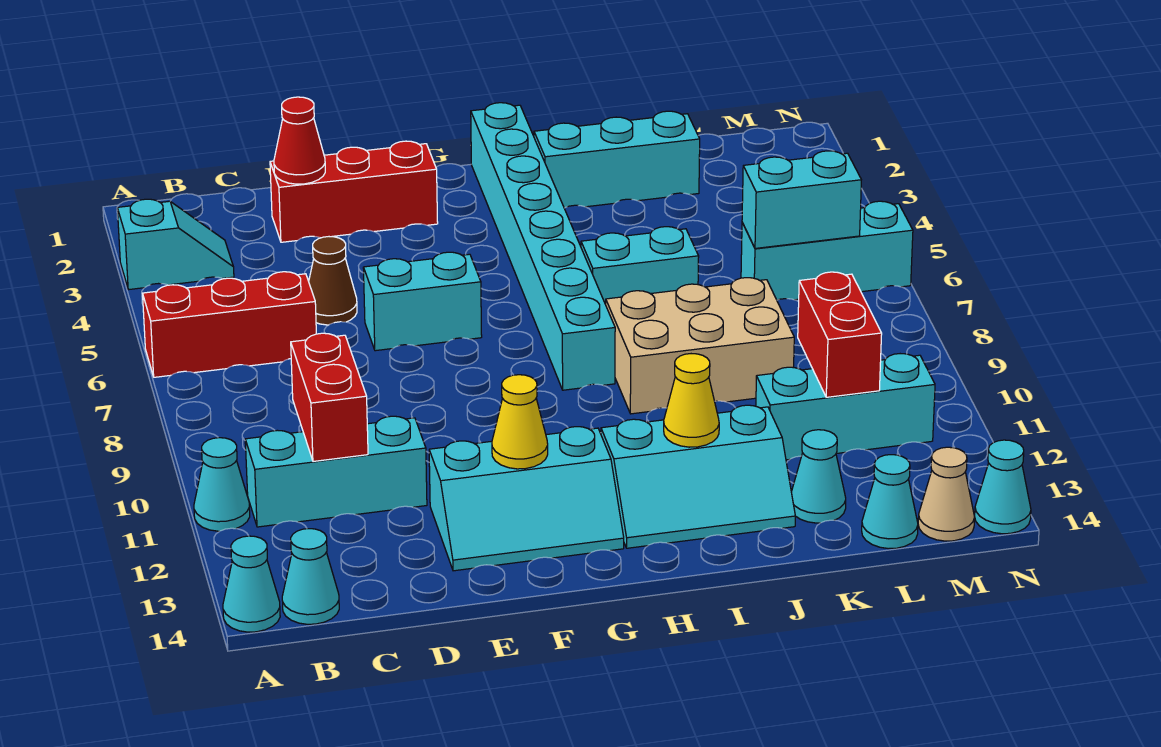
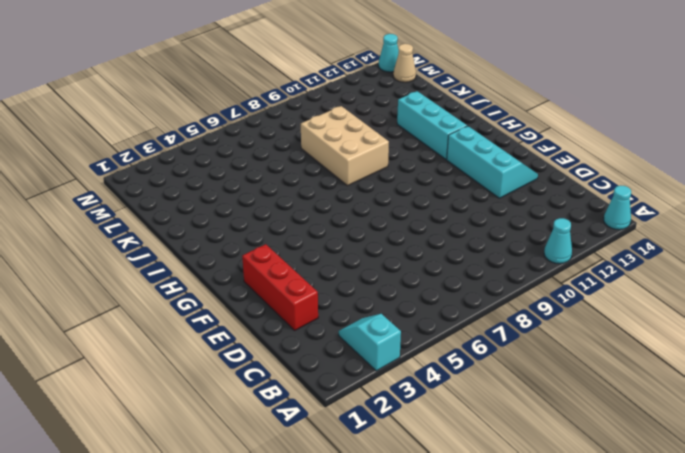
none -> red 1x3 brick [143,272,316,377]
none -> cyan 1x3 brick [245,416,427,527]
none -> cyan 1x1 cone [282,529,339,624]

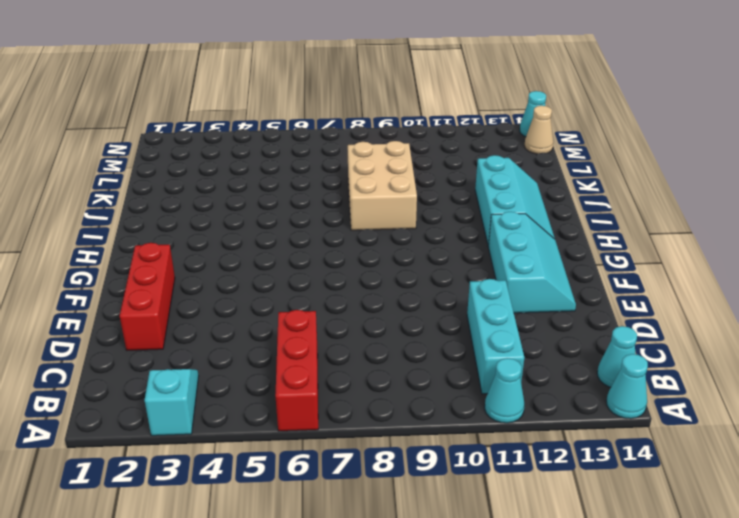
none -> brown 1x1 cone [309,237,357,325]
none -> cyan 1x2 brick [363,252,482,351]
none -> cyan 1x8 brick [471,103,615,390]

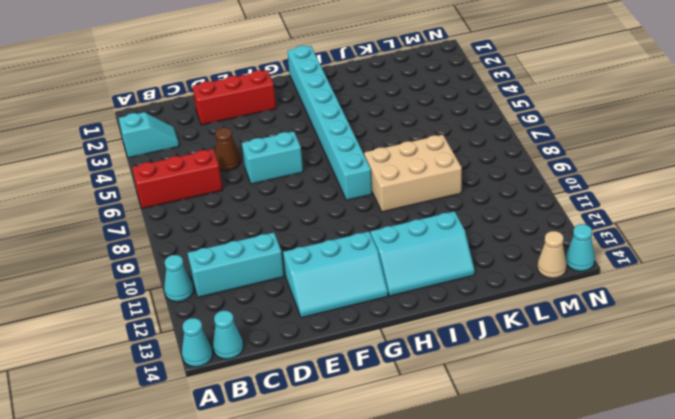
none -> cyan 1x3 brick [534,111,700,208]
none -> cyan 1x2 brick [581,227,699,304]
none -> cyan 1x3 brick [756,354,935,460]

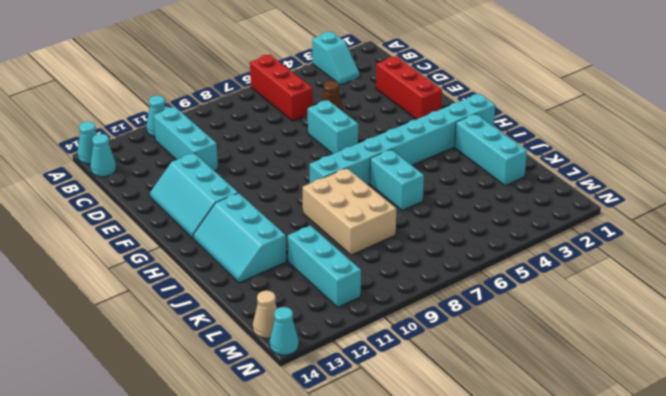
none -> cyan 1x1 cone [791,430,846,523]
none -> cyan 1x3 brick [741,201,913,300]
none -> cyan 1x1 cone [862,455,918,549]

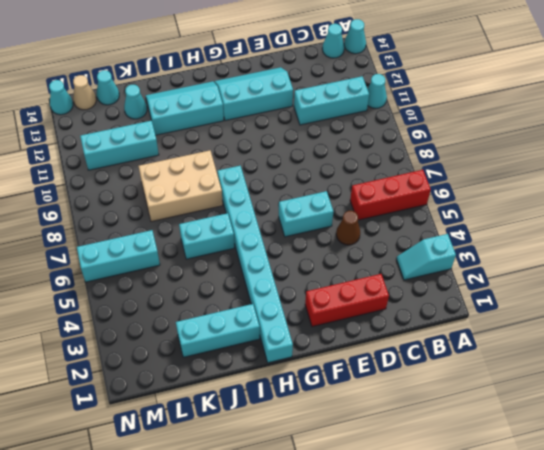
none -> red 1x2 brick [291,333,368,461]
none -> red 1x1 cone [274,97,325,184]
none -> yellow 1x1 cone [492,375,548,469]

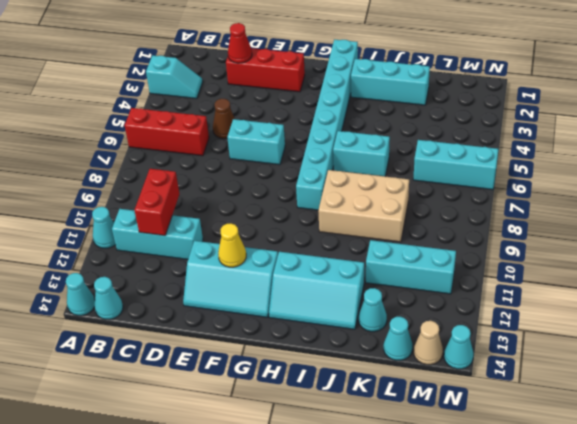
none -> yellow 1x1 cone [664,354,719,447]
none -> cyan 1x2 brick [742,151,861,248]
none -> red 1x2 brick [798,272,882,397]

